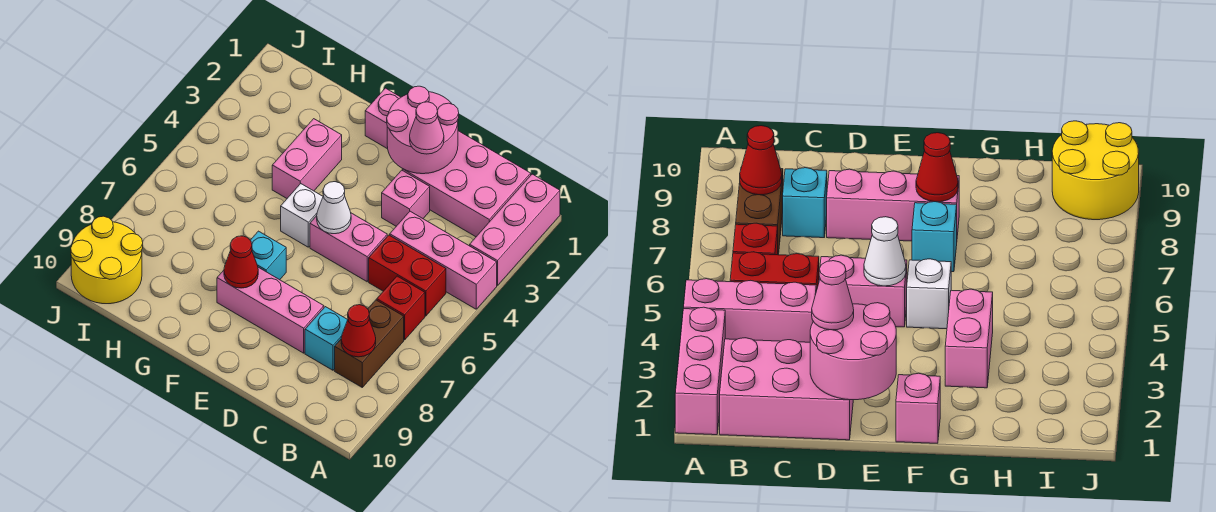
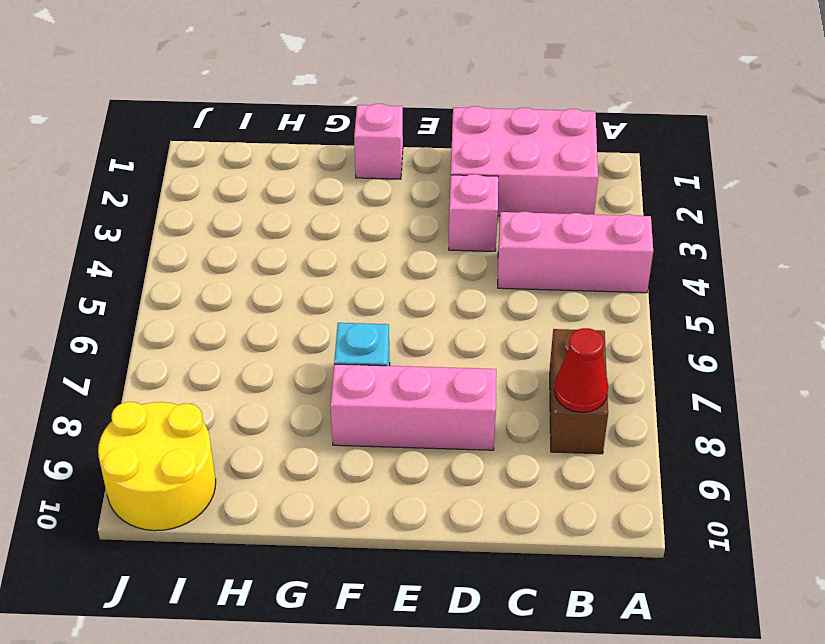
none -> pink 1x3 brick [470,174,560,286]
none -> red 1x2 brick [369,235,446,316]
none -> red 1x1 brick [377,276,425,340]

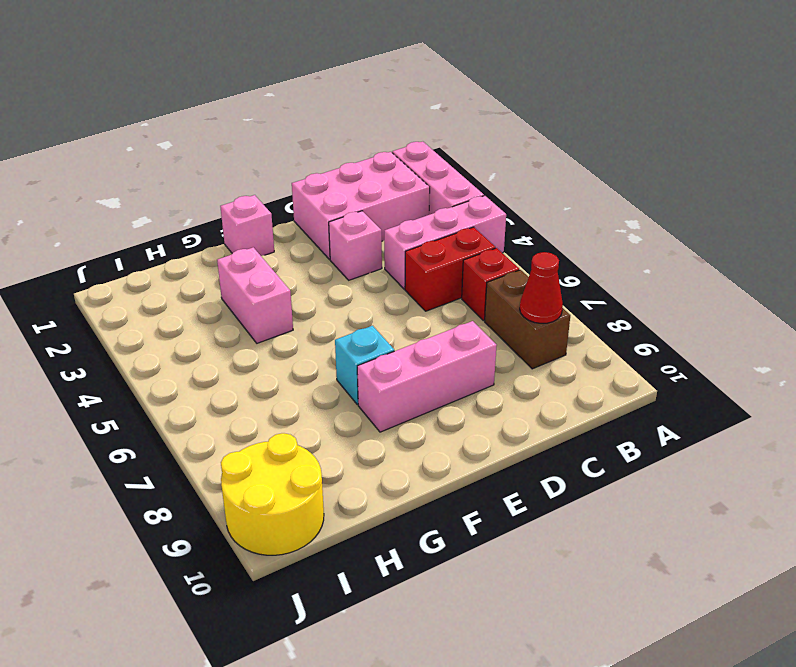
none -> cyan 1x1 brick [305,307,348,370]
none -> pink 1x2 brick [310,213,387,281]
none -> white 1x1 brick [281,184,323,247]

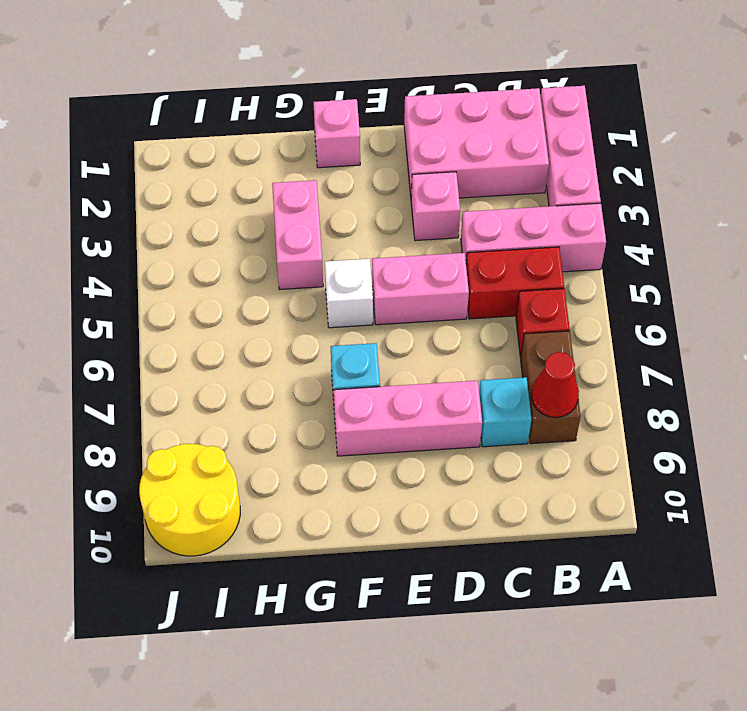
none -> pink 2x2 round brick [387,86,459,174]
none -> white 1x1 cone [317,182,351,234]
none -> red 1x1 cone [224,236,258,288]

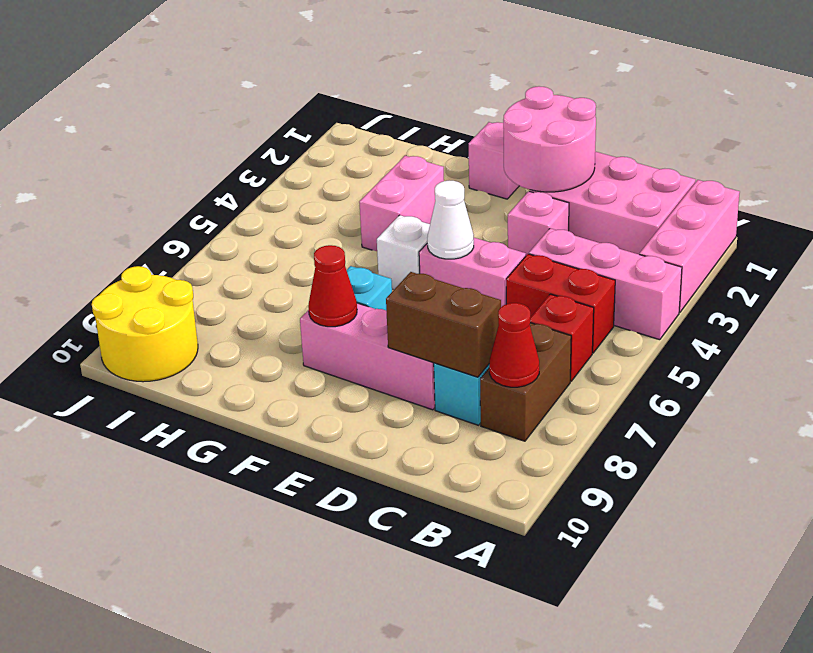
brown 1x2 brick [386,272,501,377] -> none
none -> pink 1x1 cone [410,102,444,154]

